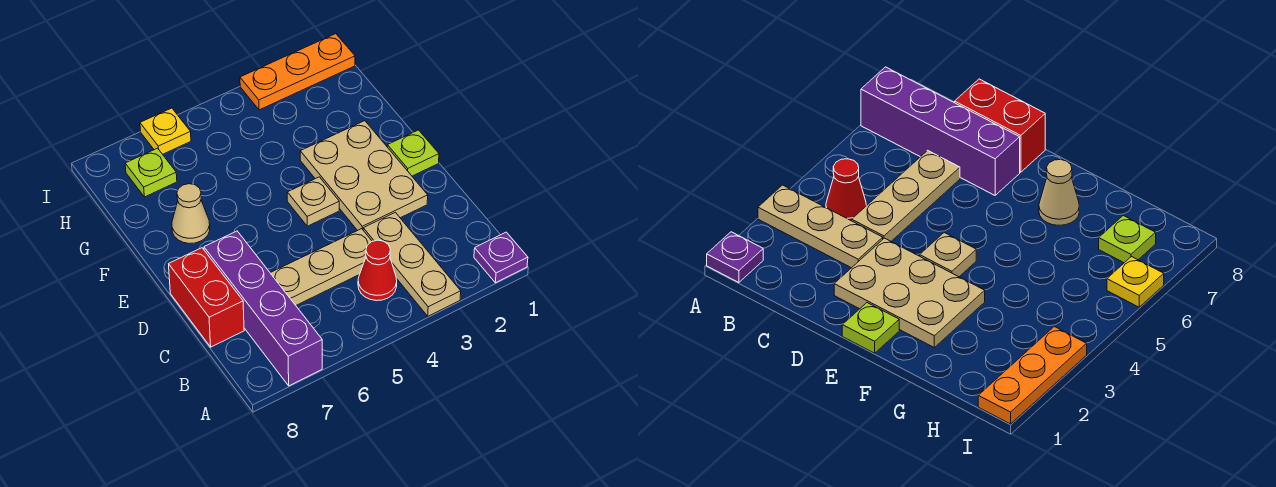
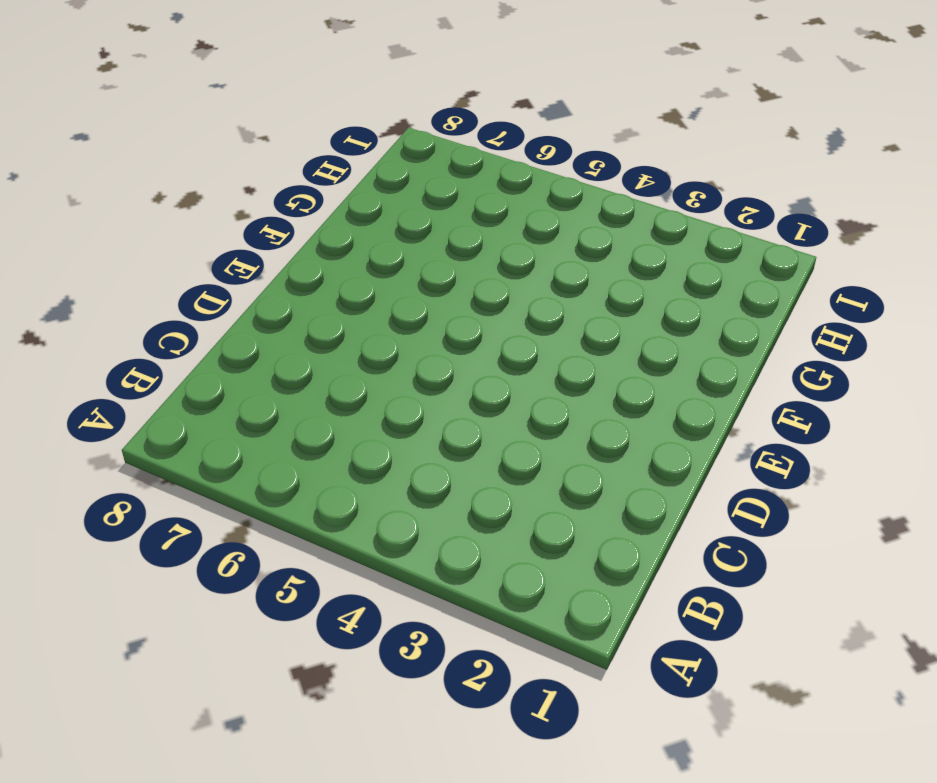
none -> purple 1x1 plate [474,232,528,283]
none -> tan 1x3 plate [363,212,461,316]
none -> purple 1x4 brick [204,231,322,386]

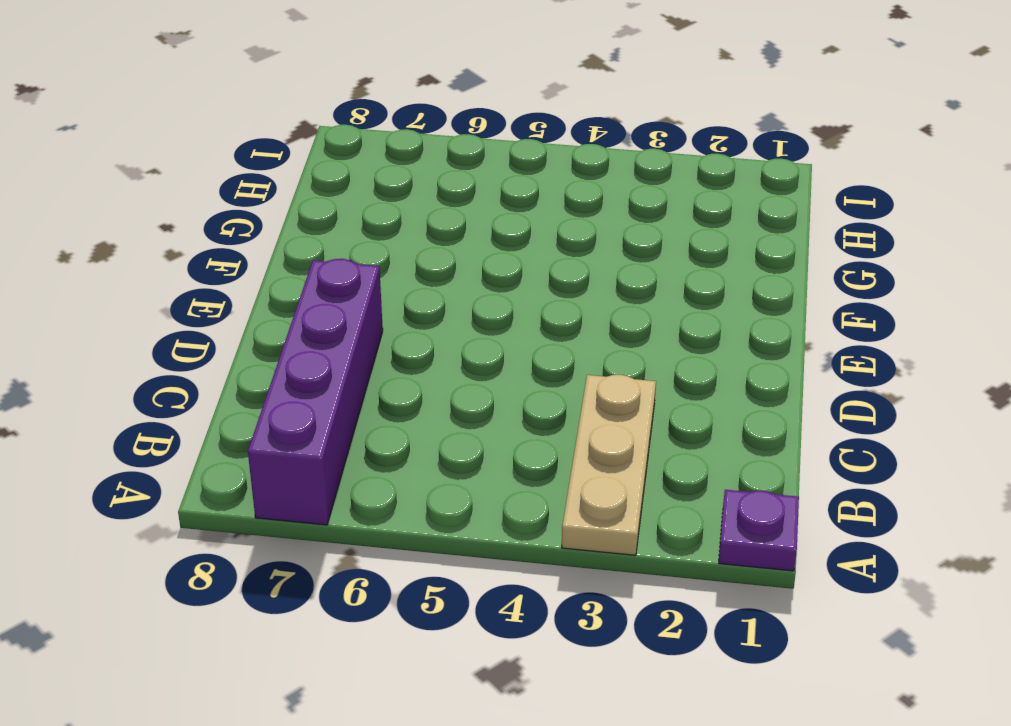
none -> red 1x1 cone [358,240,397,301]
none -> tan 1x3 plate [271,229,372,305]
none -> red 1x2 brick [169,248,244,347]

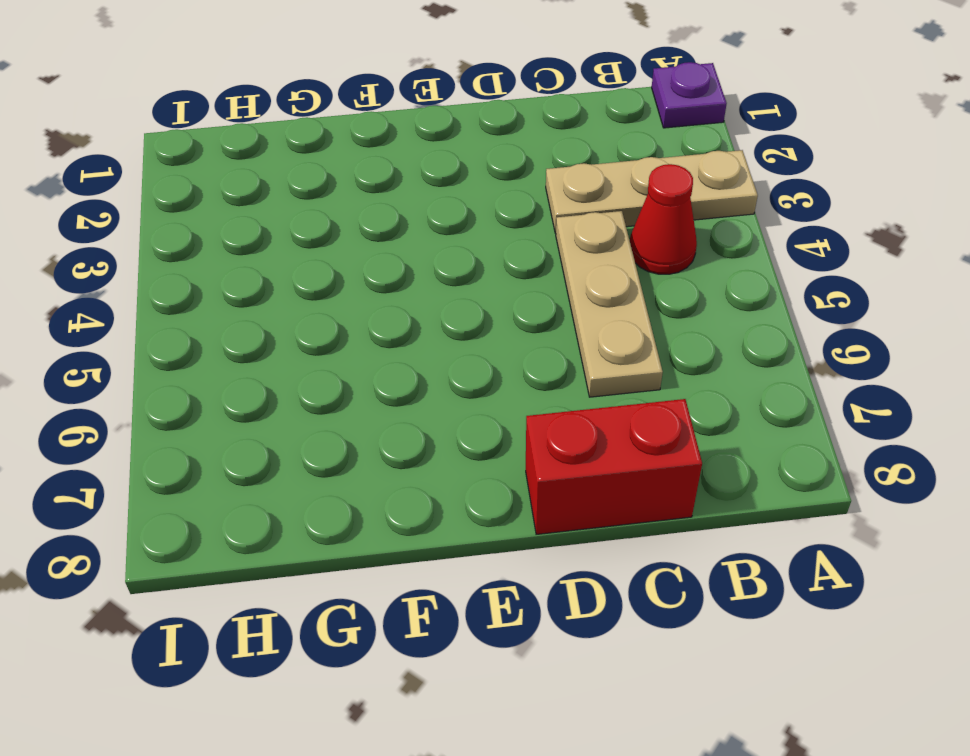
none -> purple 1x4 brick [204,231,322,386]
none -> tan 2x3 plate [300,121,428,231]
none -> lime 1x1 plate [387,130,439,176]

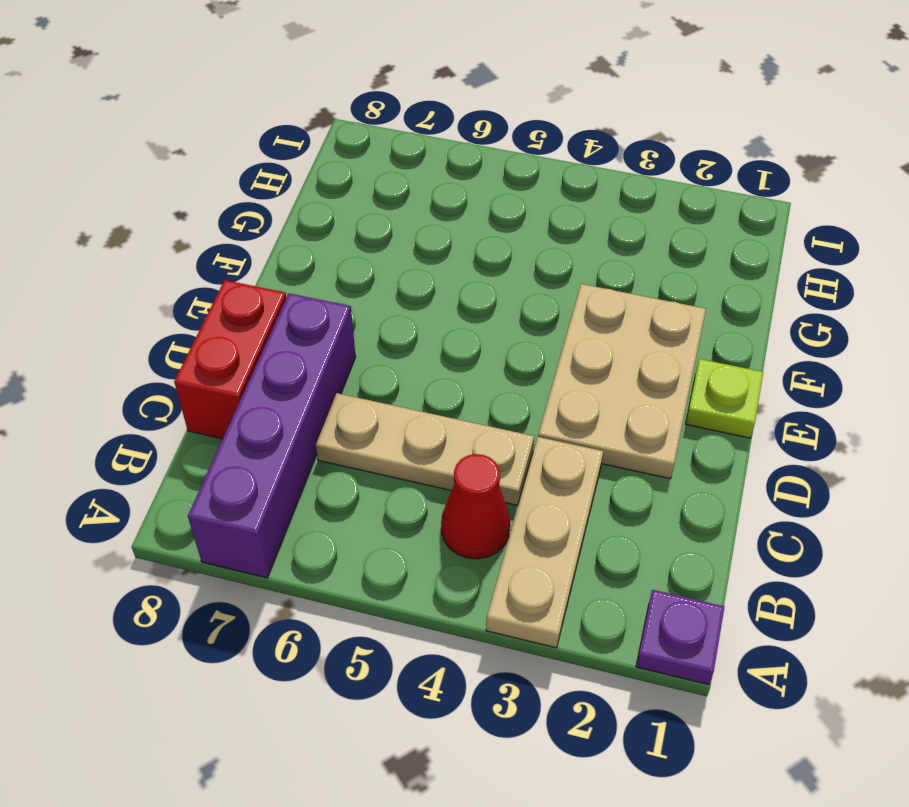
none -> tan 1x1 plate [287,177,339,226]
none -> tan 1x1 cone [172,184,210,244]
none -> lime 1x1 plate [125,148,177,197]

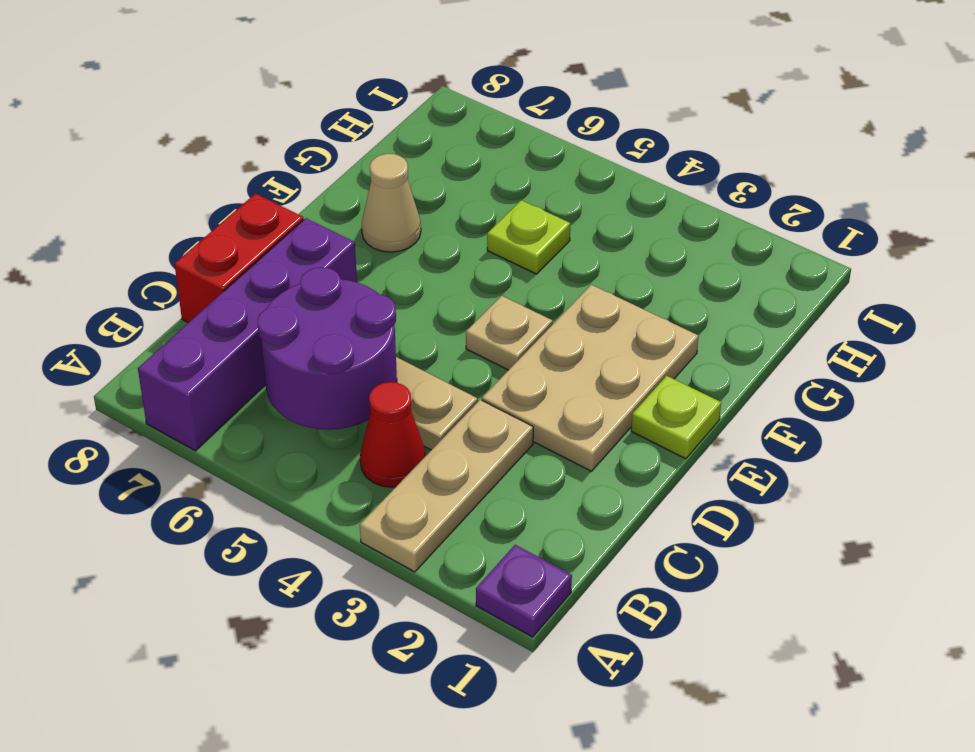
purple 2x2 round brick [258,267,397,430] -> none
lime 1x1 plate [487,200,570,274] -> lime 1x1 plate moved to [125,148,177,197]
none -> orange 1x3 plate [240,34,355,110]
none -> yellow 1x1 plate [140,108,191,154]

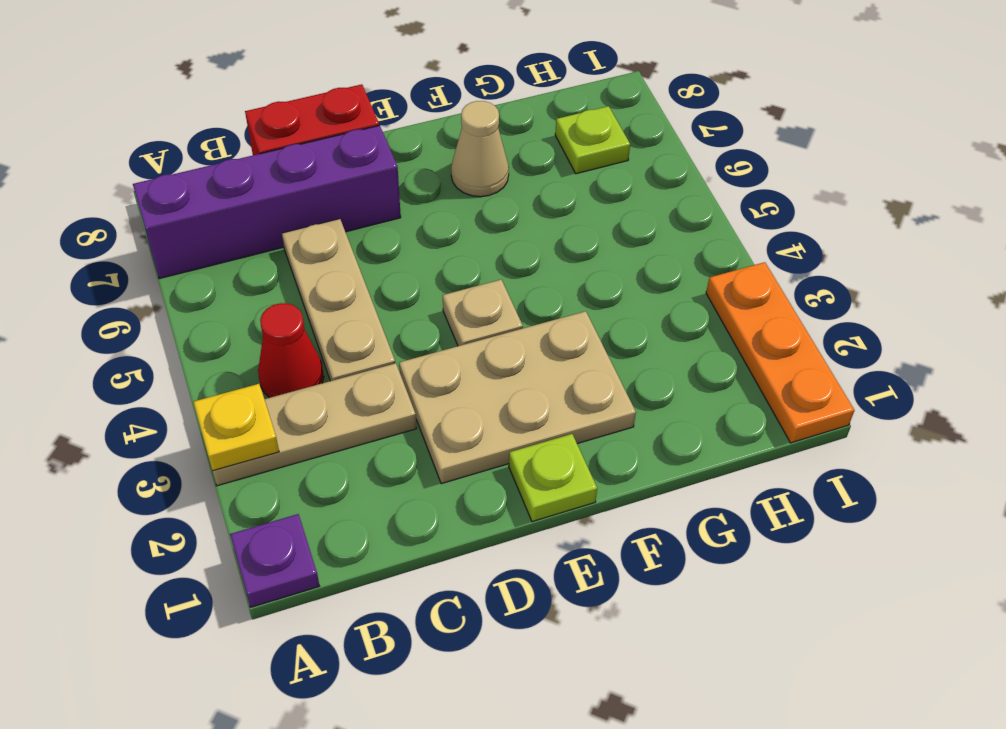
yellow 1x1 plate [193,384,279,471] -> yellow 1x1 plate moved to [140,108,191,154]

